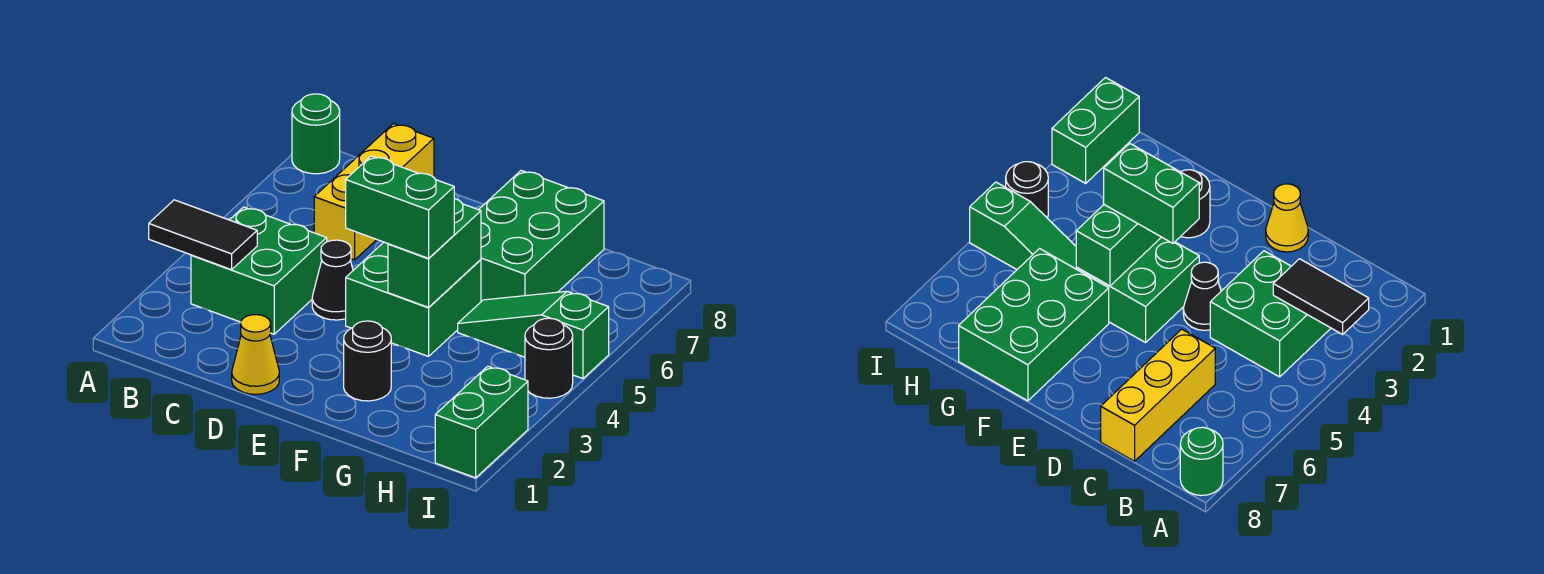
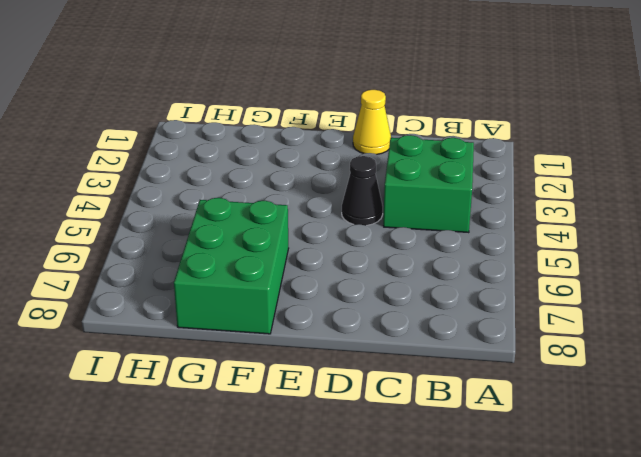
none -> green 1x1 round brick [292,94,340,174]
none -> yellow 1x3 brick [314,124,434,260]
none -> green 2x2 brick [346,242,481,356]

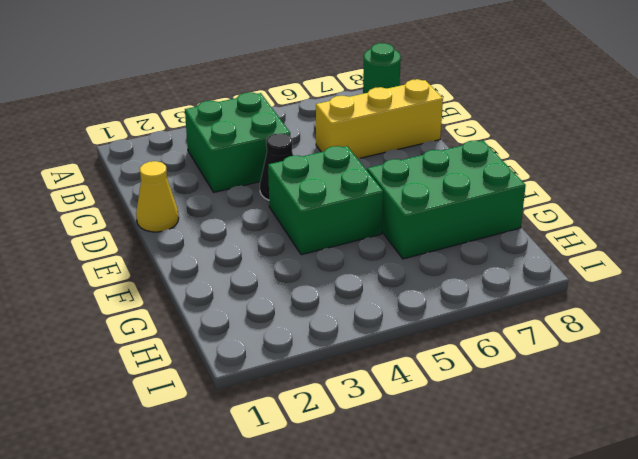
none -> black 1x1 round brick [344,321,391,401]
none -> green 1x3 slope [458,291,609,379]
none -> green 1x2 brick [435,366,528,478]

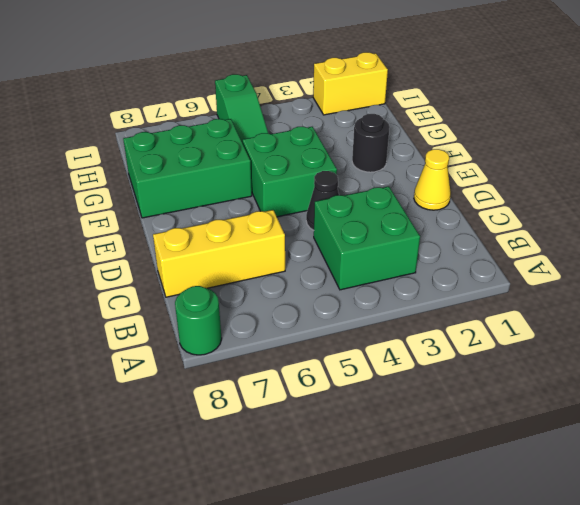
yellow 1x2 brick [313,52,388,115] -> green 1x2 brick [435,366,528,478]
none -> black 1x1 round brick [525,318,573,398]
none -> black 1x2 tile [149,200,257,270]
none -> green 1x2 brick [388,198,481,307]

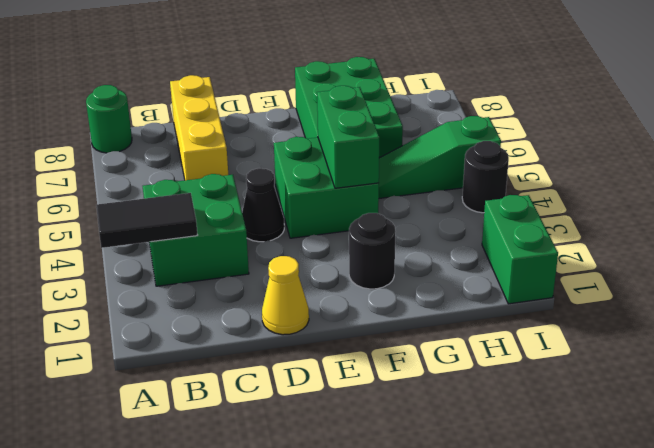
none -> green 1x2 brick [346,156,454,258]

